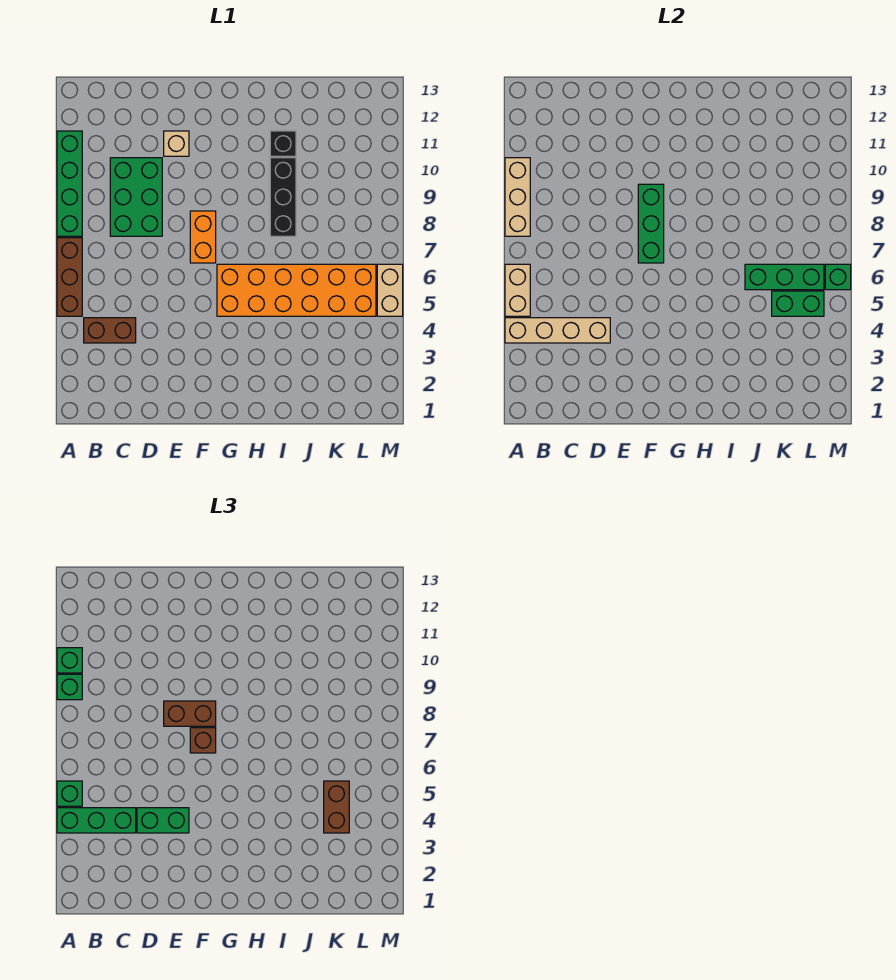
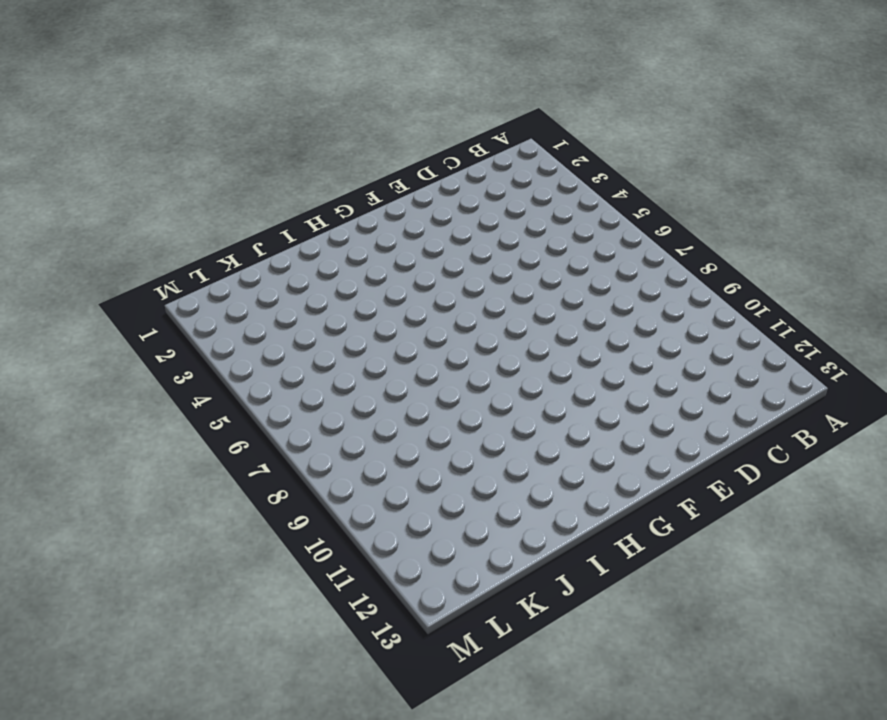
none -> brown 1x3 brick [57,238,82,316]
none -> green 1x4 brick [57,131,82,236]
none -> brown 1x2 brick [84,318,136,343]

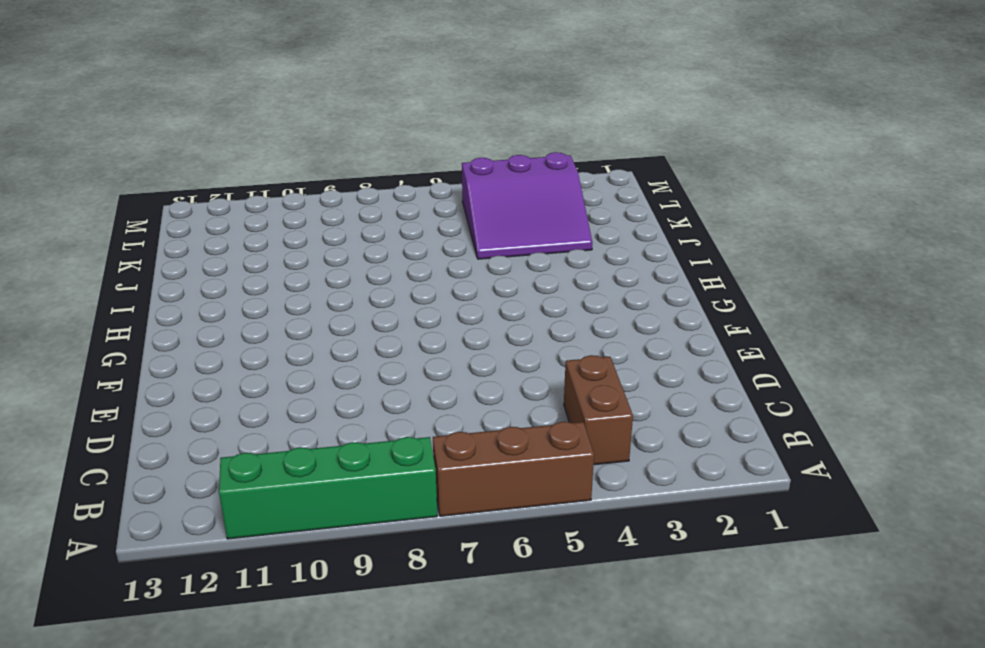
purple 3x3 slope [462,152,592,259] -> orange 2x6 brick [217,264,376,316]
none -> green 2x3 brick [110,158,162,236]
none -> tan 1x1 brick [164,131,189,156]
none -> orange 1x2 brick [190,211,216,263]

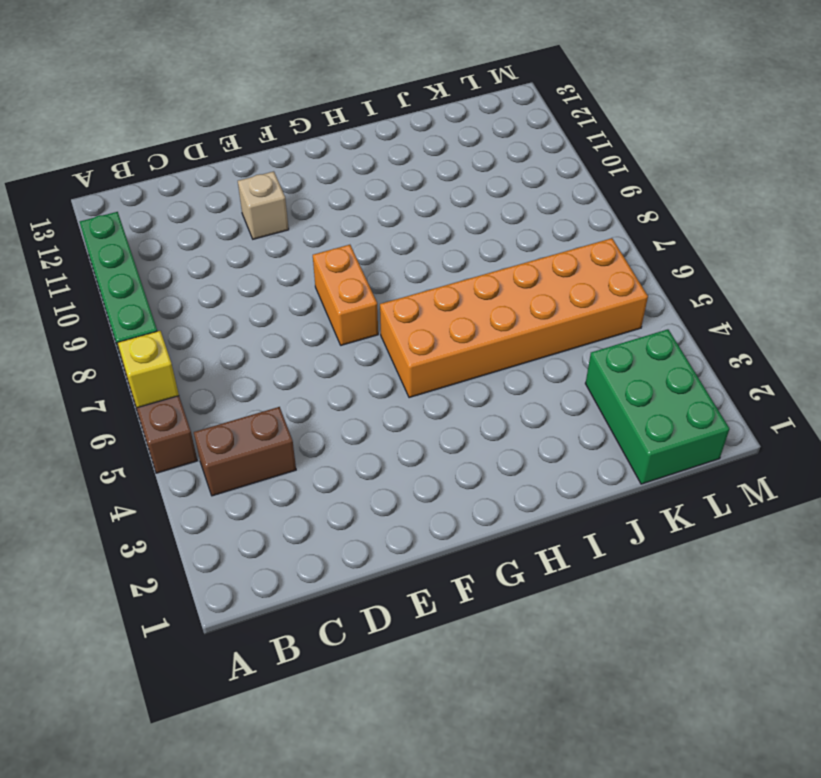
yellow 1x1 brick [118,331,179,408] -> tan 1x2 brick [505,264,530,316]
green 2x3 brick [585,329,729,484] -> green 2x3 brick moved to [110,158,162,236]
none -> black 1x3 brick [270,158,296,236]
none -> black 1x1 brick [270,131,296,156]
none -> tan 1x2 brick [377,264,403,316]

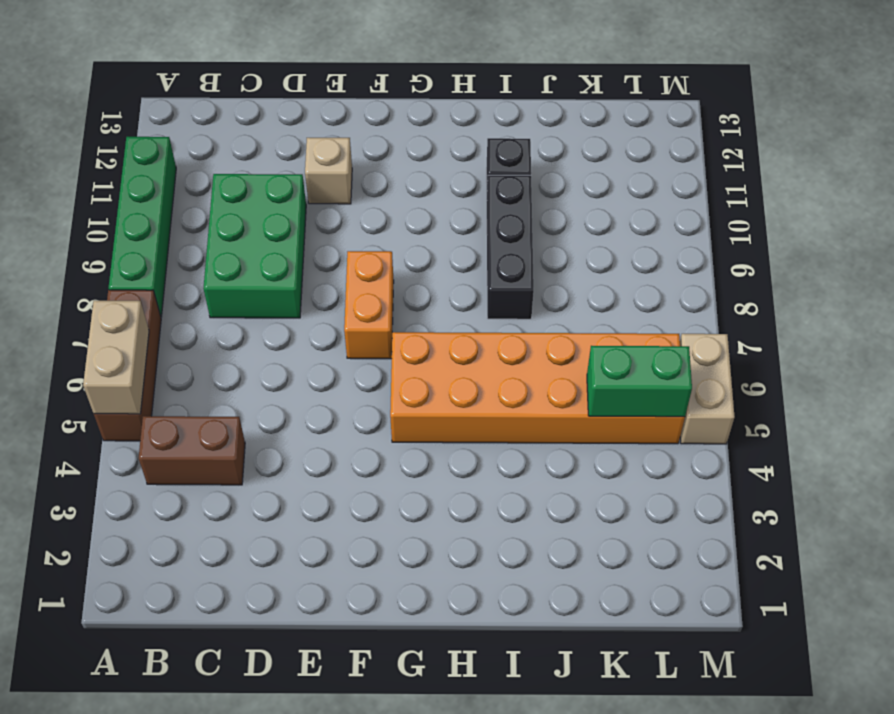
none -> tan 1x4 brick [505,318,610,343]
none -> tan 1x3 brick [505,158,530,236]
none -> green 1x3 brick [638,184,664,263]

